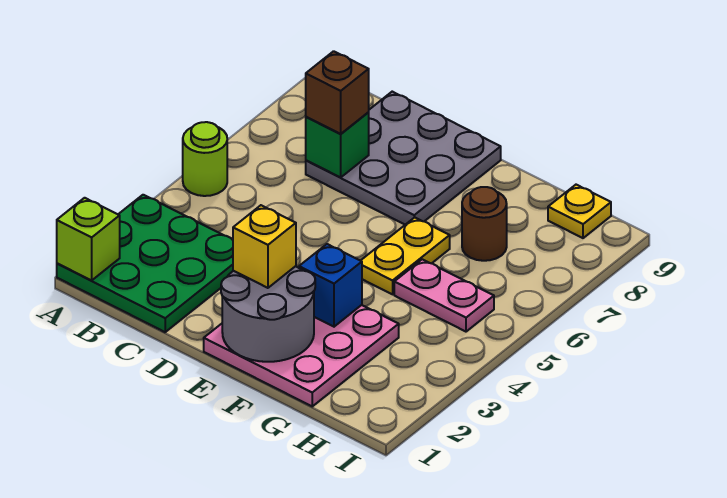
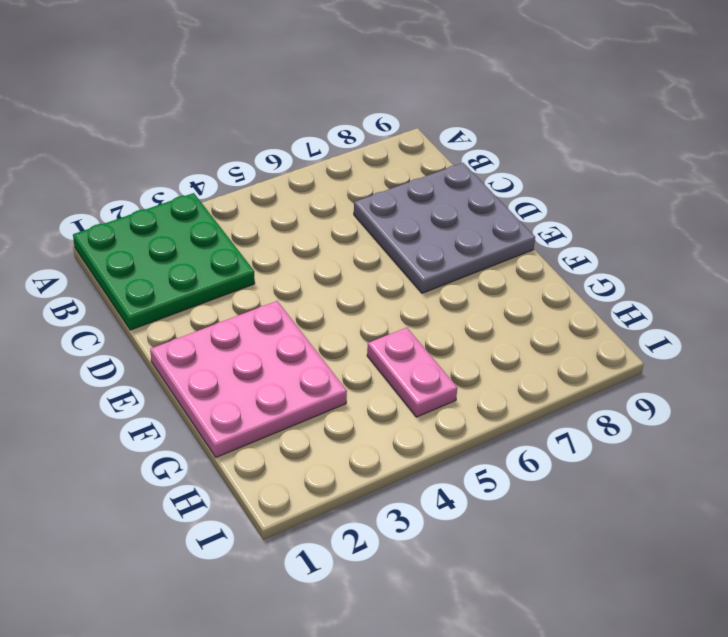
none -> lime 1x1 round brick [183,122,227,196]
none -> yellow 1x2 plate [361,217,450,294]
none -> brown 1x1 round brick [462,187,507,261]

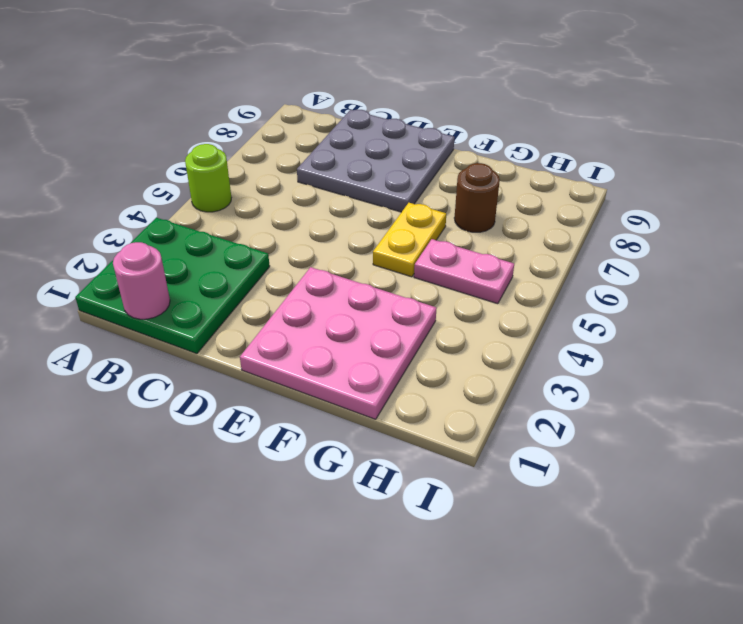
pink 1x1 round brick [113,242,170,319] -> none
none -> yellow 1x1 plate [548,185,611,238]
none -> lime 1x1 brick [57,198,120,280]
none -> green 1x1 brick [306,113,369,178]

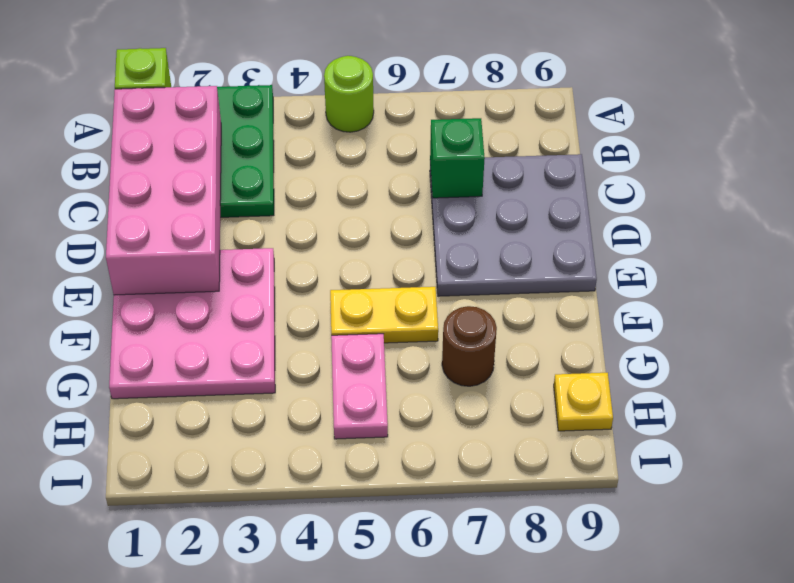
pink 2x4 brick [106,86,221,295] -> grey 2x2 round brick [221,266,315,362]
none -> blue 1x1 brick [299,244,362,327]
none -> brown 1x1 brick [306,51,369,134]
none -> yellow 1x1 brick [233,205,296,288]

